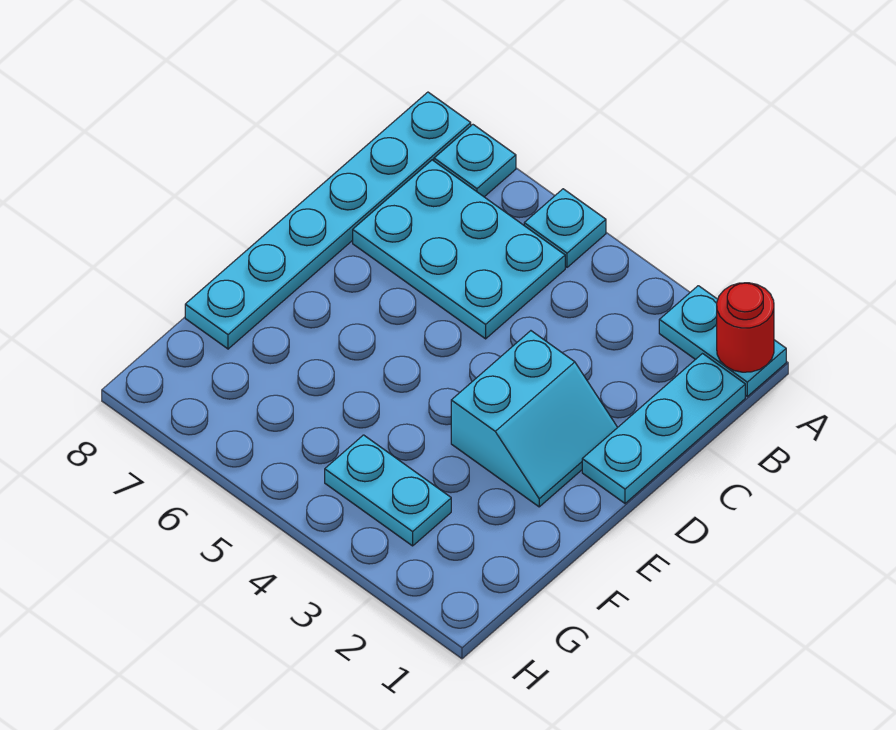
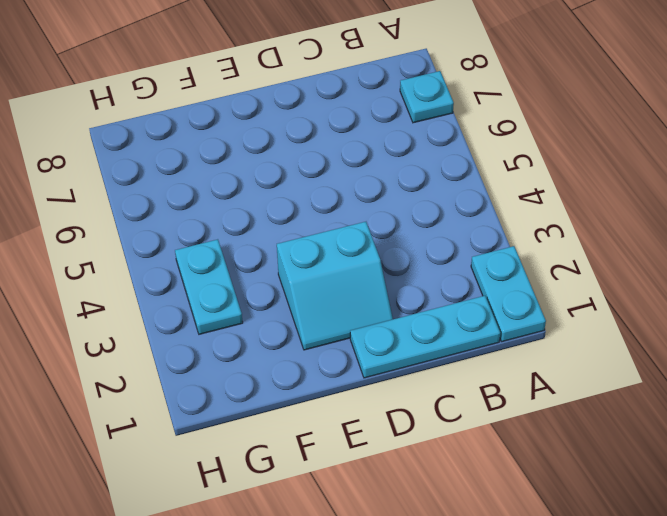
none -> cyan 1x1 plate [524,189,606,267]
none -> cyan 1x6 plate [185,92,471,349]

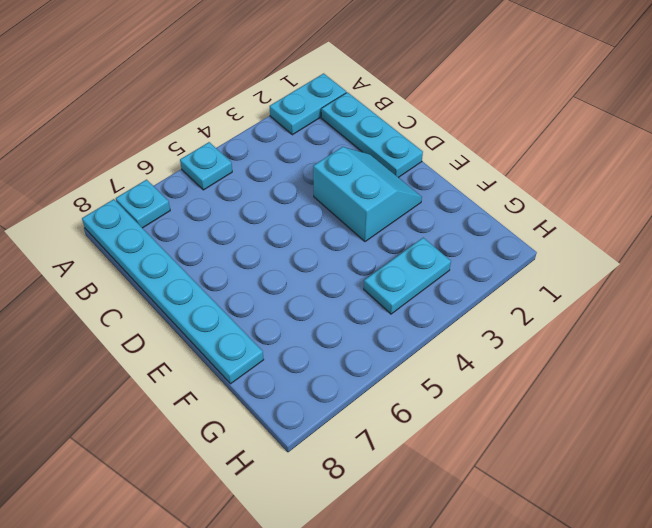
none -> cyan 2x3 plate [353,160,565,339]
none -> red 1x1 round brick [717,283,774,372]

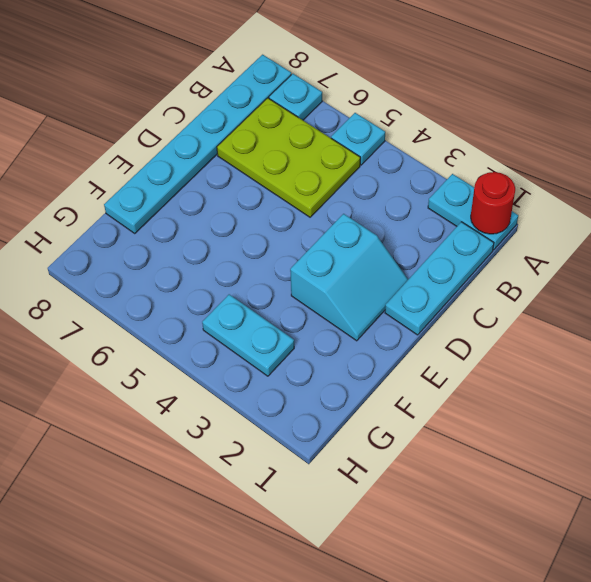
lime 2x3 plate [217,98,360,217] -> cyan 2x3 plate [353,160,565,339]

